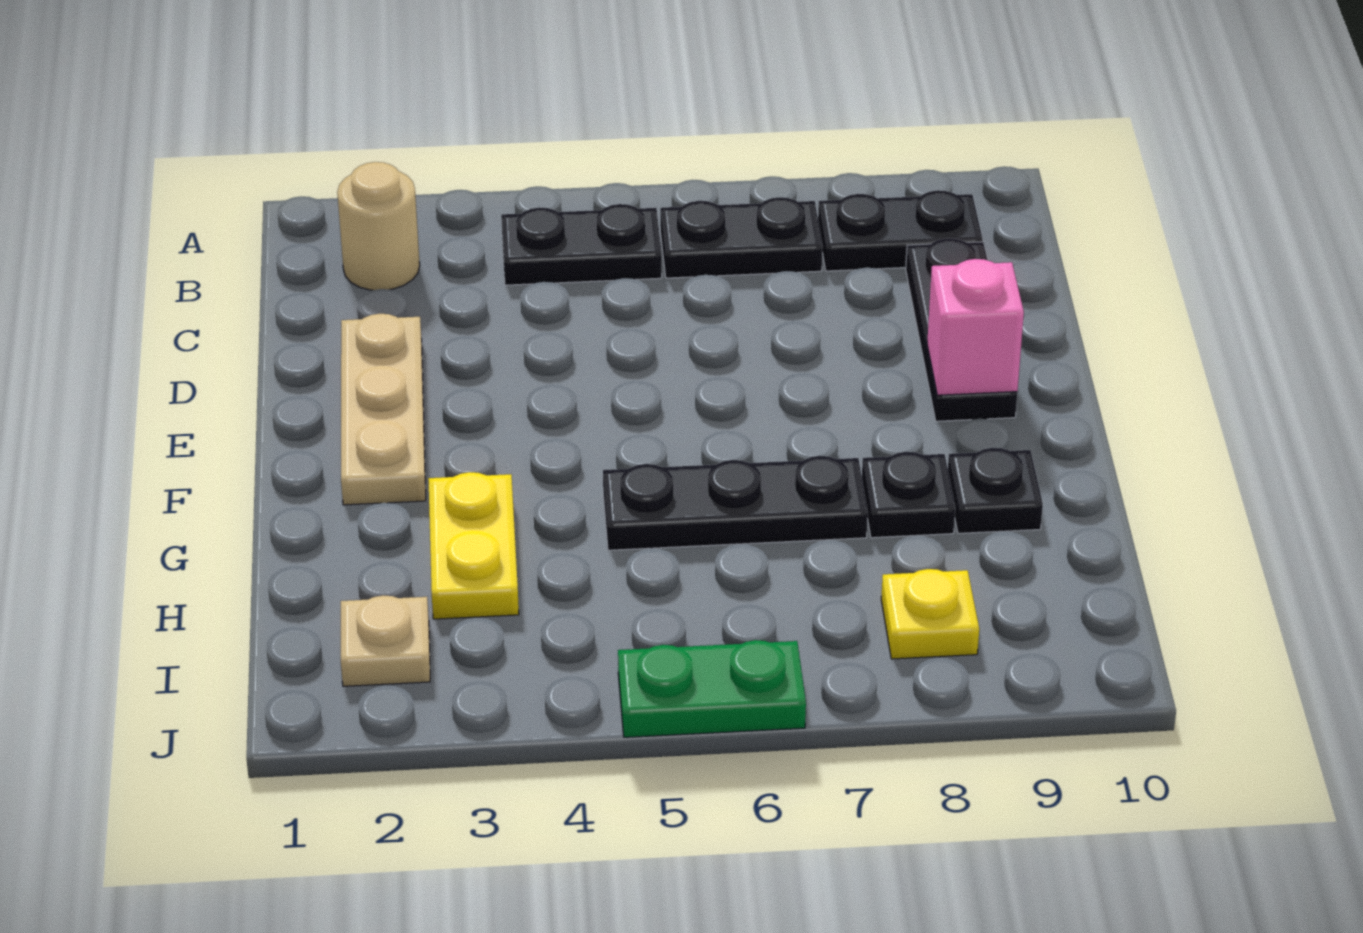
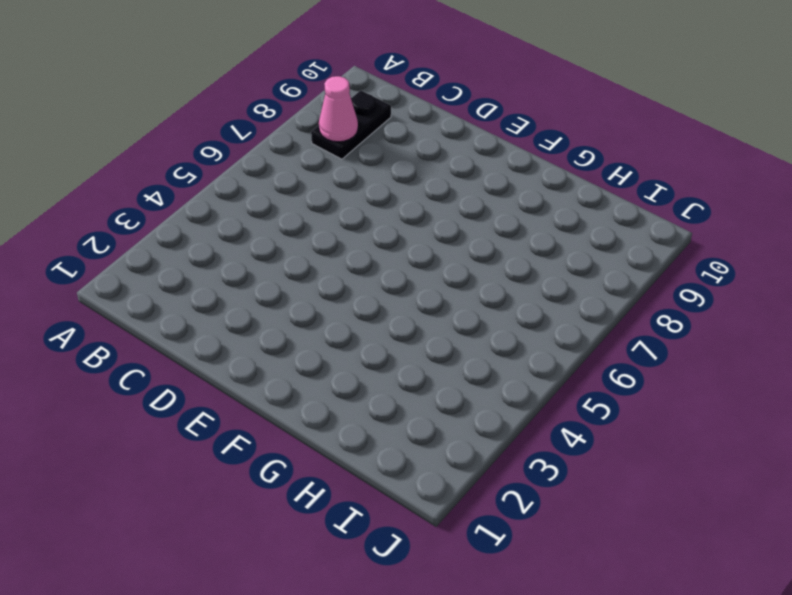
pink 1x1 cone [319,76,358,142] -> none
none -> tan 1x1 round brick [337,162,420,290]
none -> black 1x2 plate [501,204,662,285]
none -> black 1x2 plate [660,197,823,278]

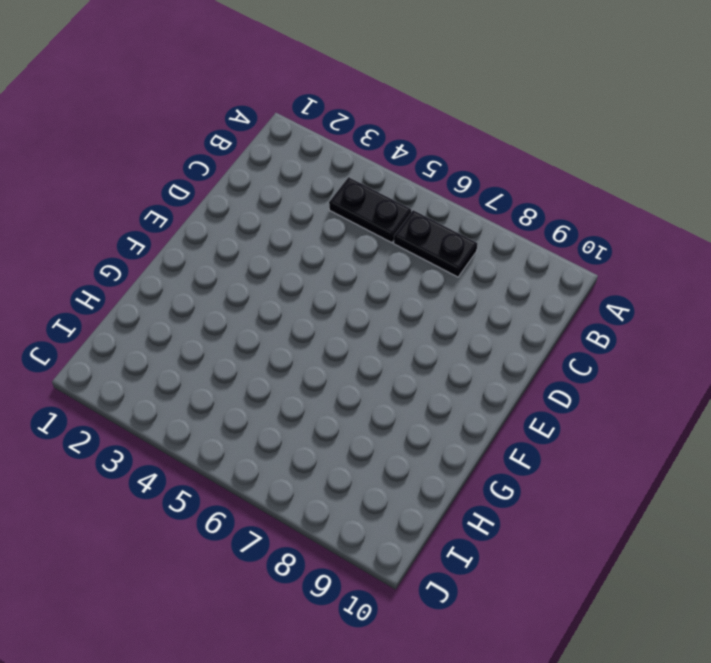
none -> tan 1x1 round brick [337,162,420,290]
none -> black 1x2 plate [818,190,983,271]
none -> black 1x3 plate [906,238,1017,421]

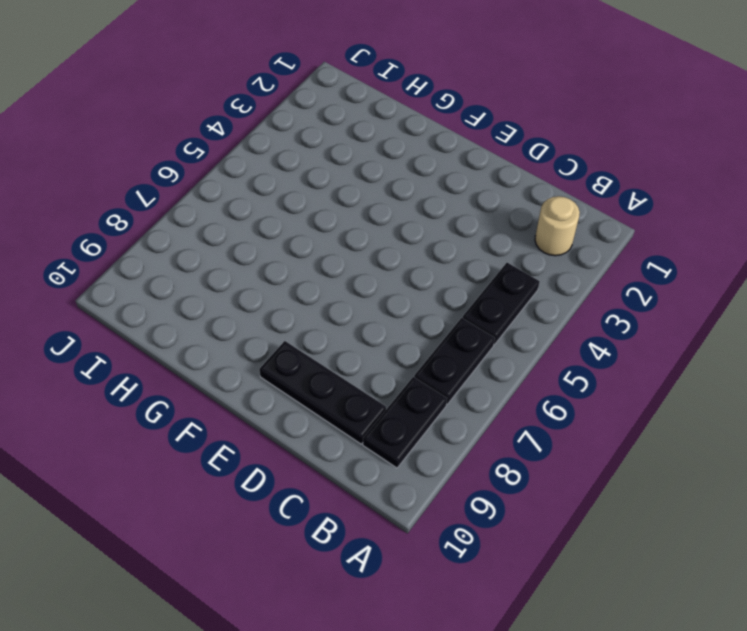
none -> tan 1x3 plate [341,314,426,505]
none -> yellow 1x2 plate [428,472,519,619]
none -> black 1x3 plate [603,456,868,550]

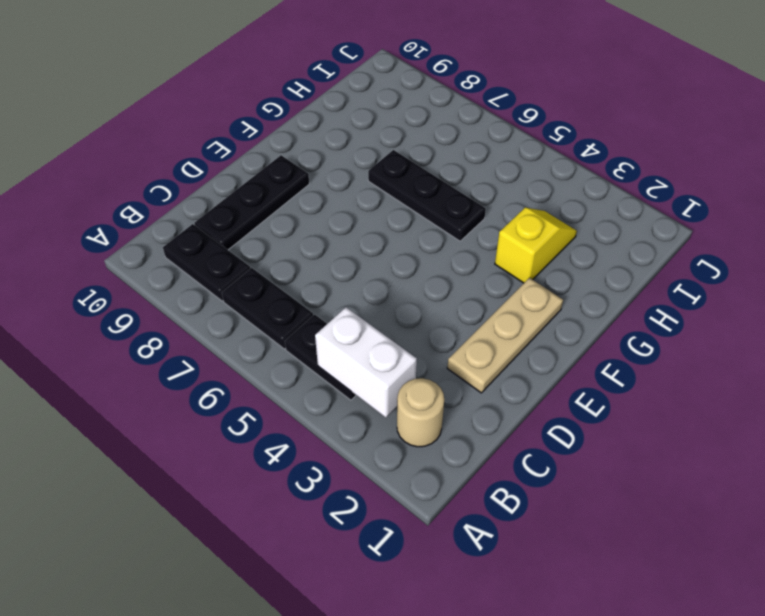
white 1x2 brick [315,307,417,418] -> none
yellow 1x2 slope [495,208,577,283] -> yellow 1x2 plate [428,472,519,619]
none -> black 1x1 plate [862,452,955,538]
none -> black 1x1 plate [948,448,1043,533]
none -> tan 1x1 plate [341,595,430,686]

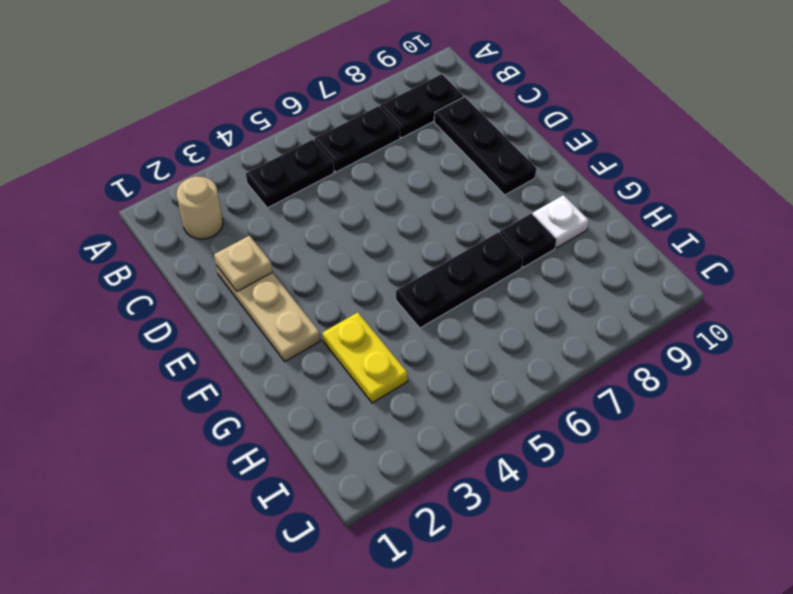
tan 1x1 plate [214,236,272,291] -> tan 1x1 plate moved to [341,595,430,686]
white 1x1 plate [533,195,589,248] -> black 1x1 plate [948,448,1043,533]
none -> yellow 1x1 plate [881,569,979,659]
none -> green 1x2 plate [618,640,806,737]
none -> pink 1x1 brick [927,259,1024,395]

